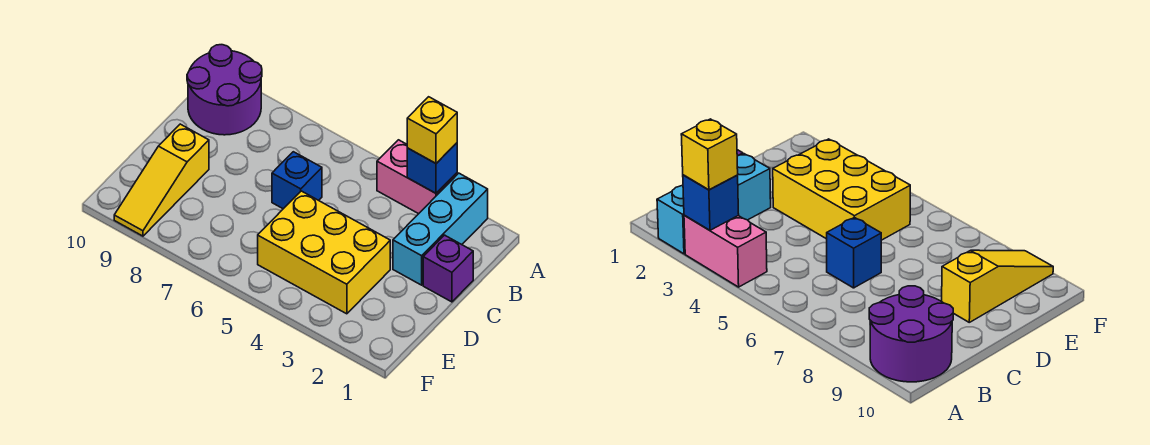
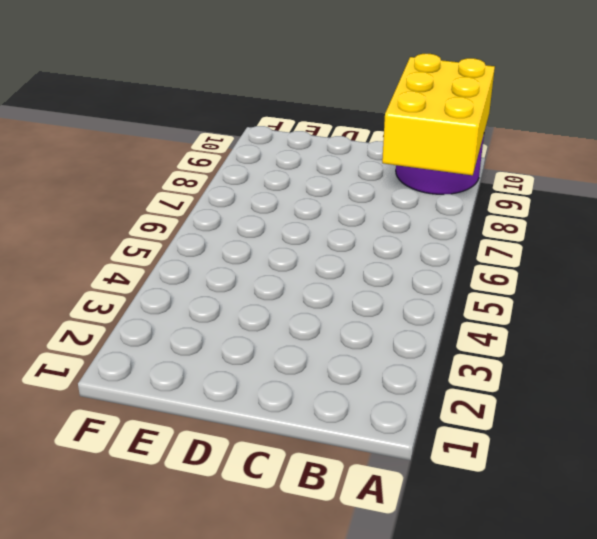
yellow 2x3 brick [382,54,495,175] -> yellow 2x3 brick moved to [258,191,390,314]
none -> cyan 1x3 brick [393,173,488,285]
none -> pink 1x2 brick [377,140,457,214]

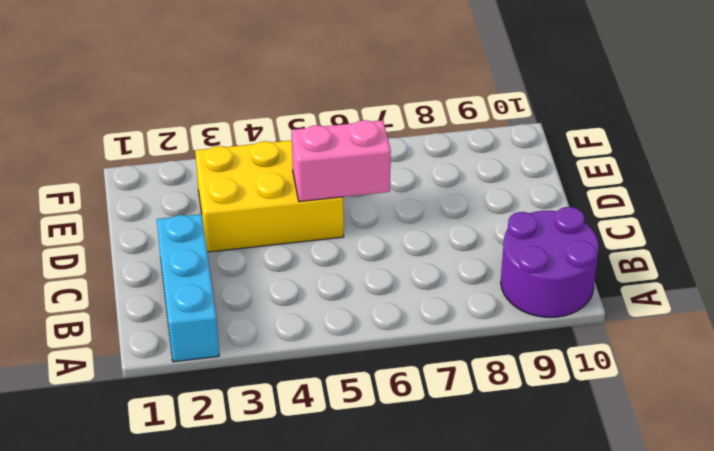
pink 1x2 brick [291,120,391,202] -> pink 1x2 brick moved to [377,140,457,214]
none -> purple 1x1 brick [423,235,473,302]
none -> blue 1x1 brick [272,152,322,209]

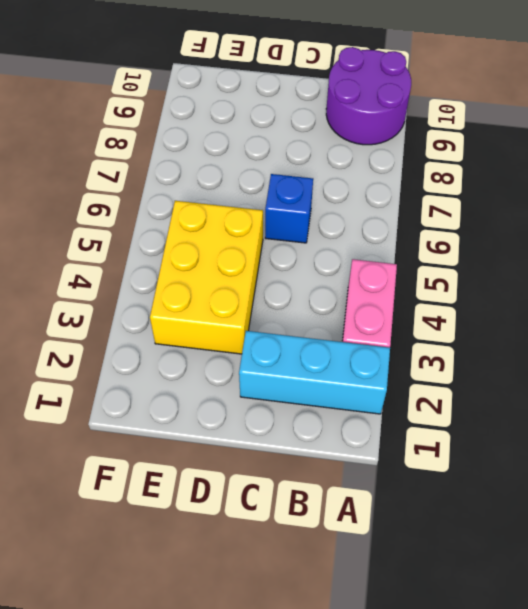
none -> purple 1x1 brick [423,235,473,302]
none -> yellow 1x3 slope [114,124,209,236]

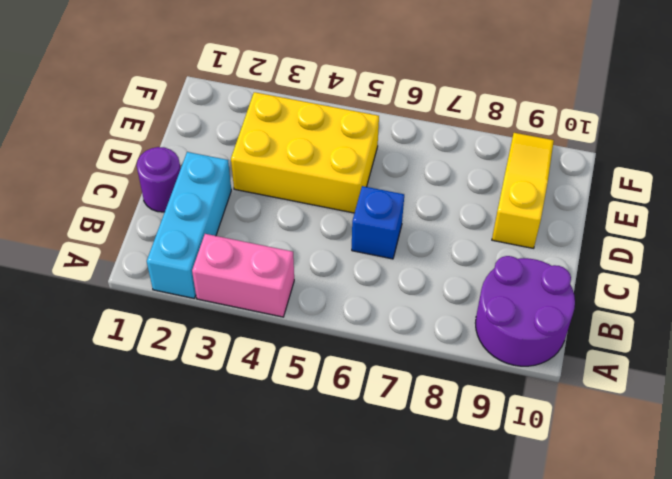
purple 1x1 round brick [137,147,181,212] -> purple 1x1 brick [423,235,473,302]
none -> blue 1x1 brick [407,143,457,193]
none -> yellow 1x1 brick [407,97,457,163]

